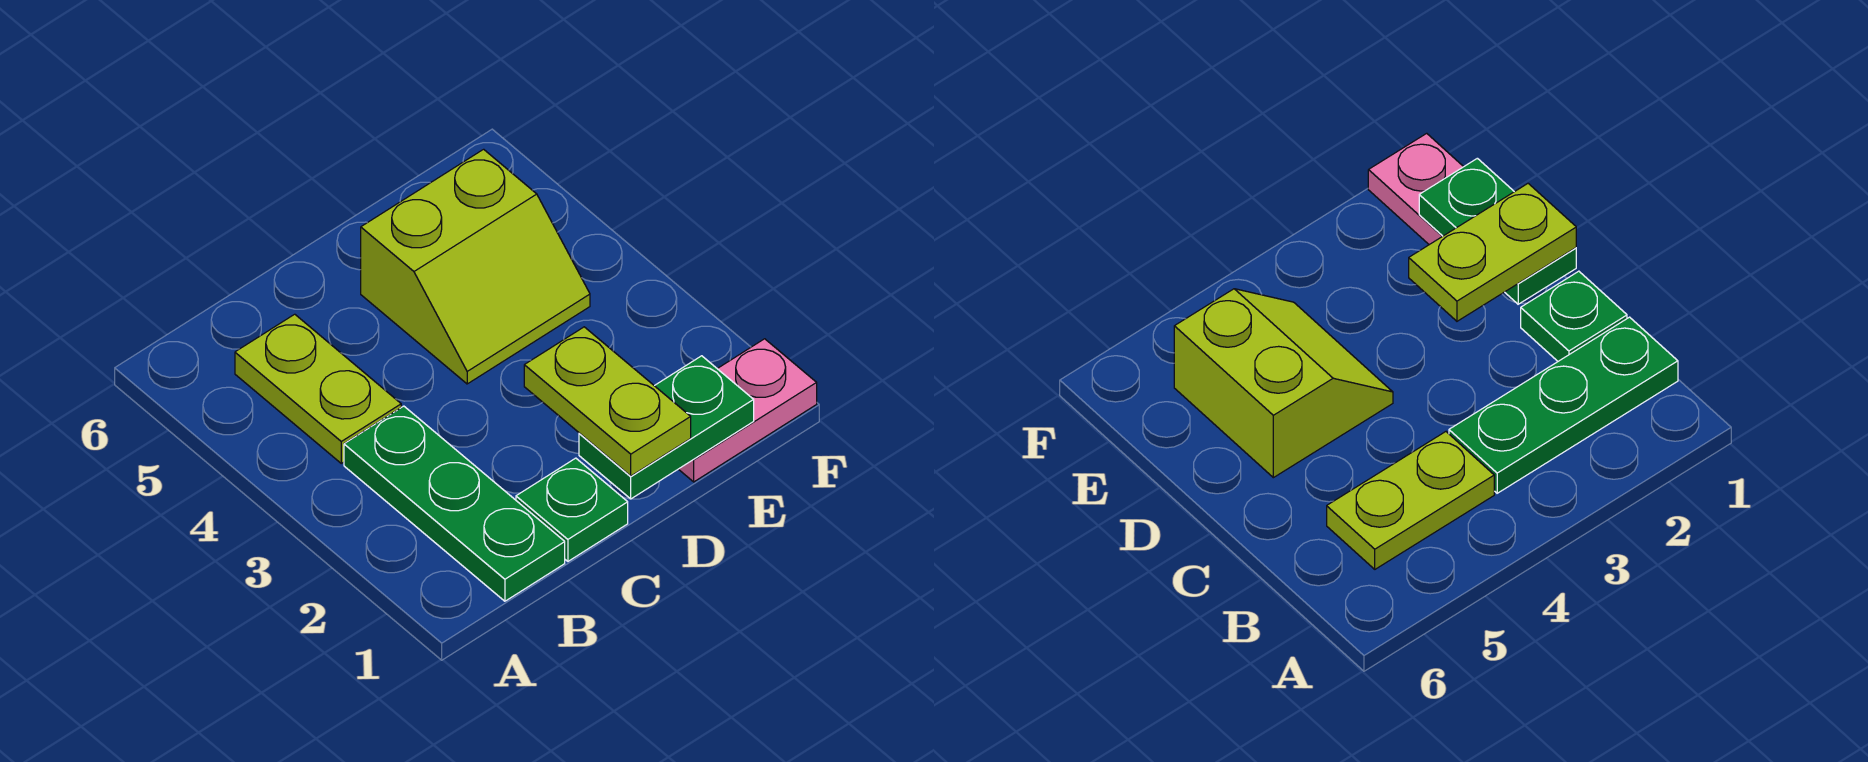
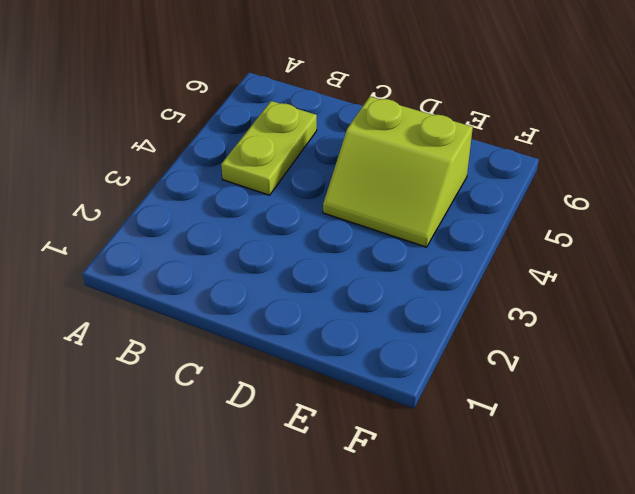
none -> green 1x3 plate [344,406,565,601]
none -> green 1x1 plate [516,458,628,561]

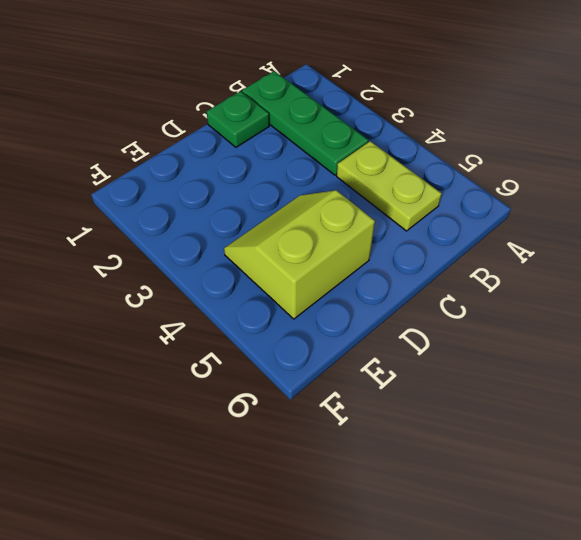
none -> pink 1x2 plate [679,339,817,482]
none -> green 1x2 plate [579,356,754,499]

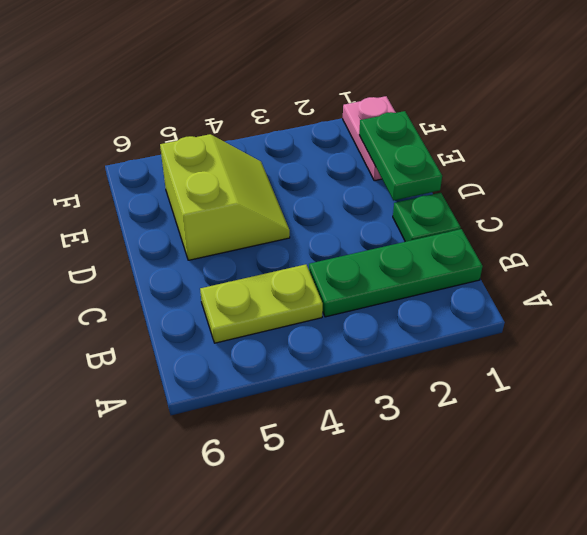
none -> lime 1x2 plate [524,327,691,476]

